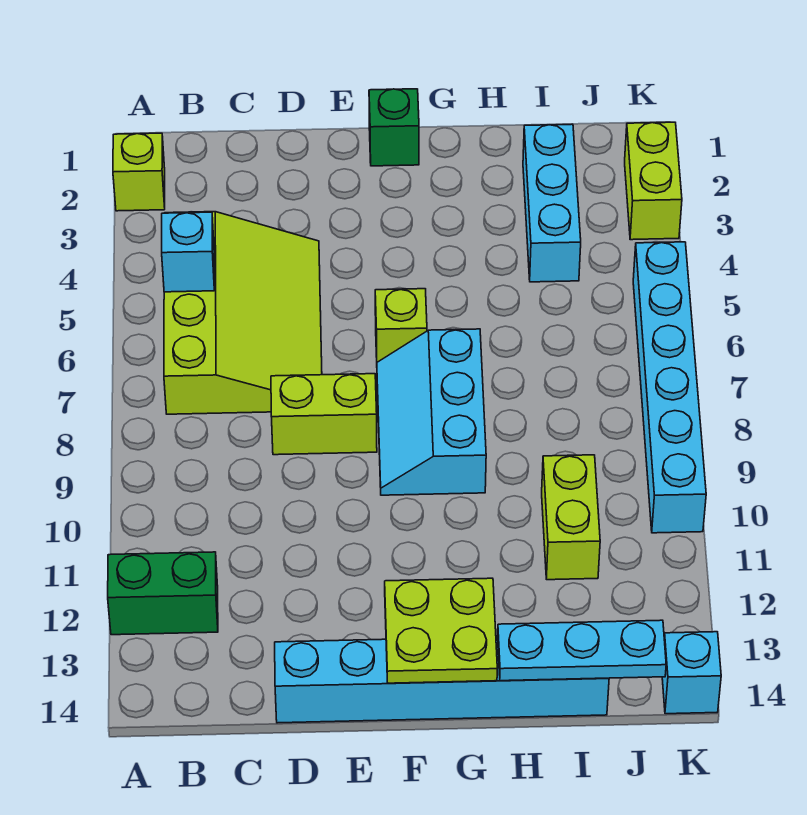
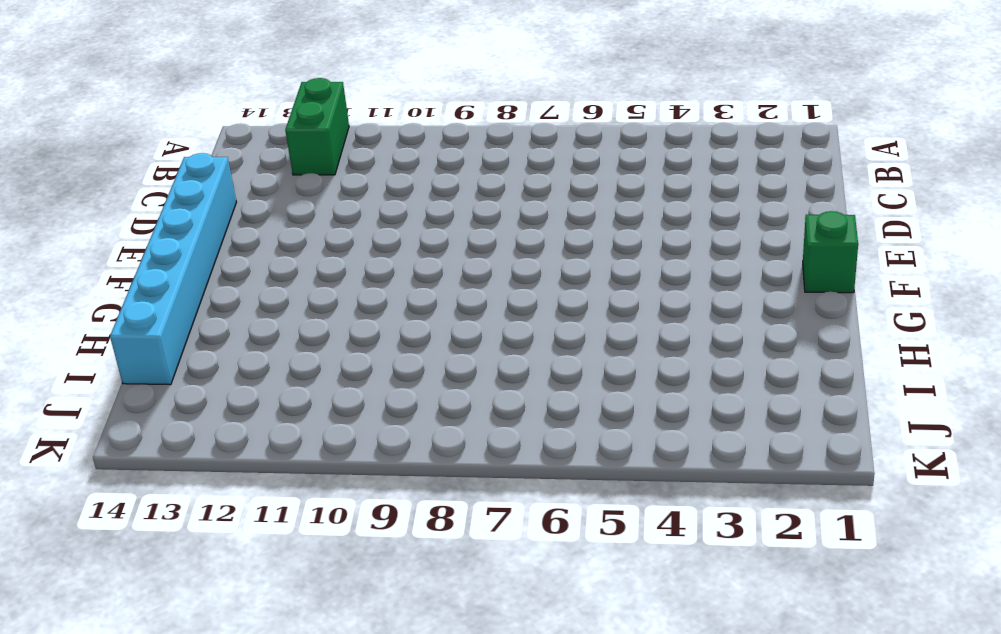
none -> lime 1x1 brick [113,133,165,211]
none -> lime 3x4 slope [164,212,322,414]
none -> lime 1x2 brick [271,374,377,455]

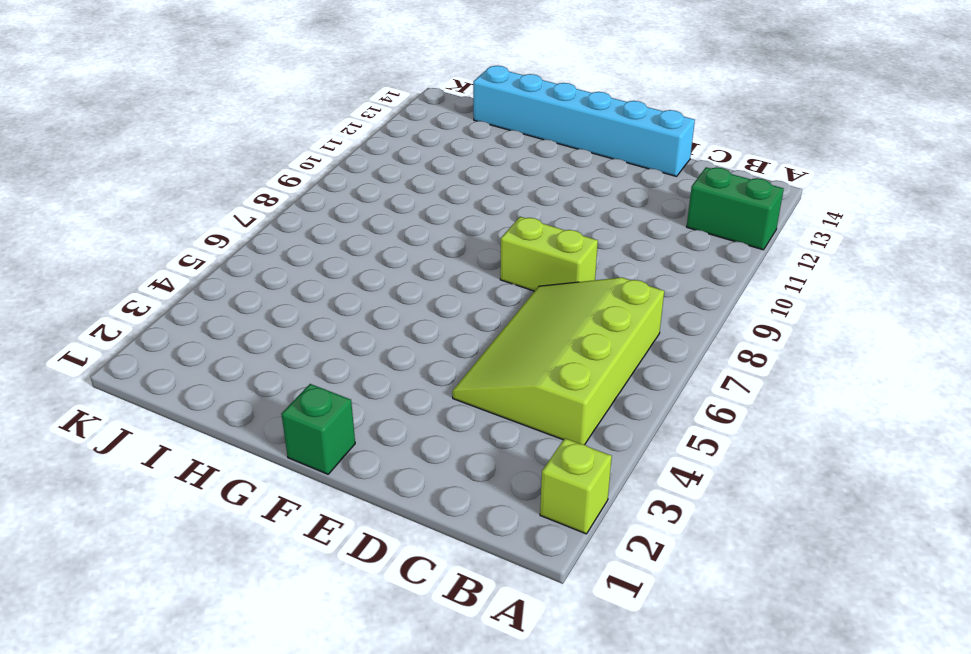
none -> lime 1x1 brick [375,289,427,362]
none -> cyan 2x3 slope [377,329,486,495]
none -> cyan 1x3 brick [523,124,581,282]

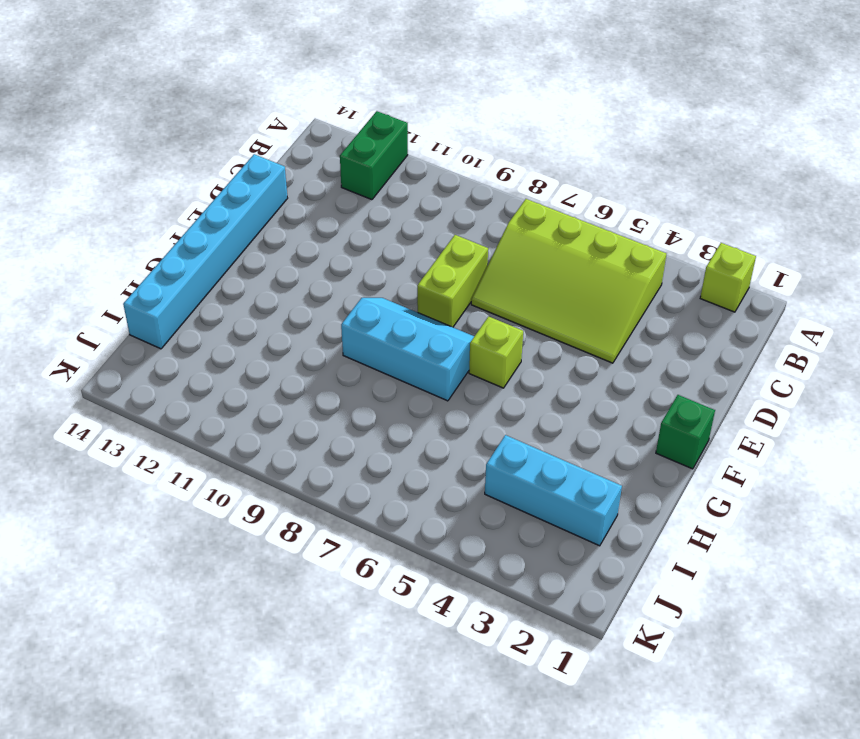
none -> lime 1x2 brick [542,455,600,580]
none -> lime 1x2 brick [625,122,682,240]
none -> cyan 1x6 brick [633,242,706,533]

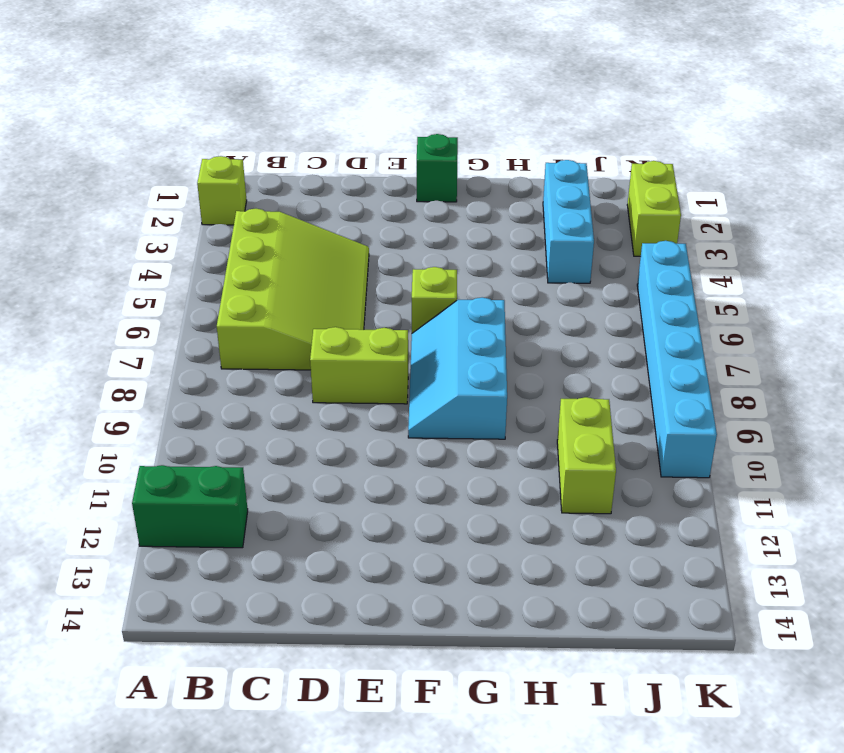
none -> cyan 1x6 brick [275,637,609,723]
none -> cyan 1x1 brick [662,632,721,714]
none -> cyan 1x1 brick [162,212,214,292]

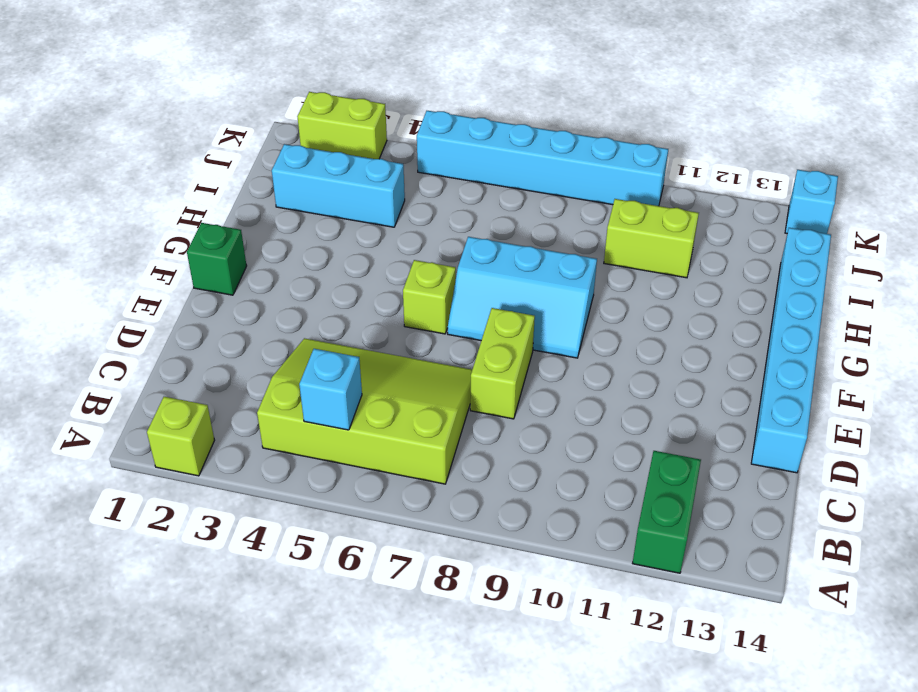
none -> lime 2x2 plate [385,578,497,683]
none -> cyan 1x3 plate [498,620,666,681]

